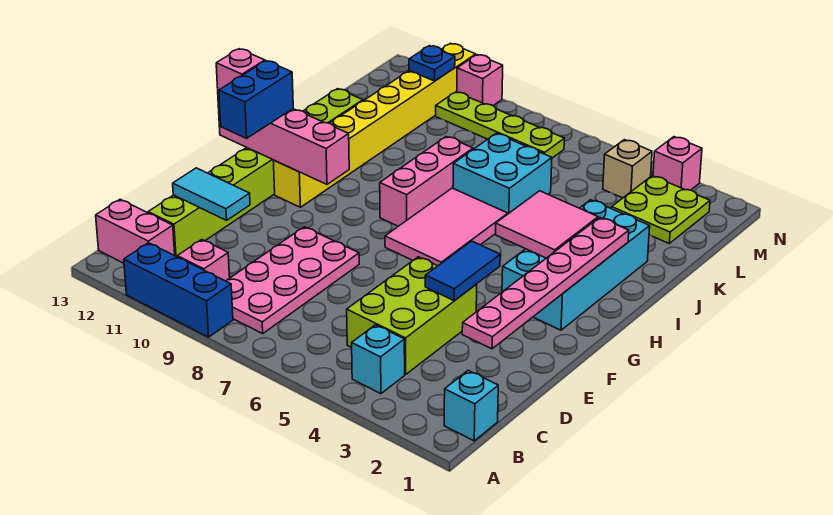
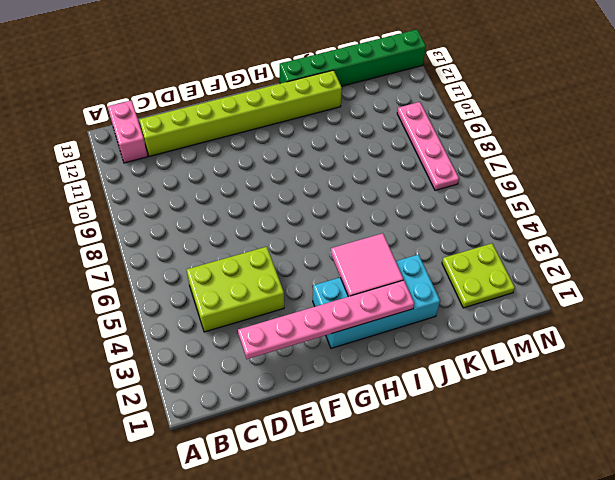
green 1x6 brick [280,30,426,86] -> none
pink 1x4 plate [397,102,459,190] -> lime 1x4 plate [436,92,564,158]
none -> blue 1x3 brick [124,243,233,337]
none -> cyan 1x1 brick [444,370,498,441]
none -> cyan 1x1 brick [352,325,405,394]

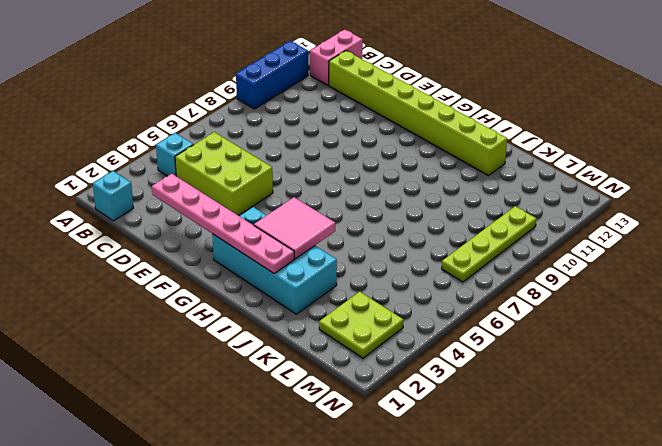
none -> pink 2x4 plate [226,227,359,334]
none -> pink 1x1 brick [177,239,230,281]
none -> pink 2x3 tile [385,188,508,266]

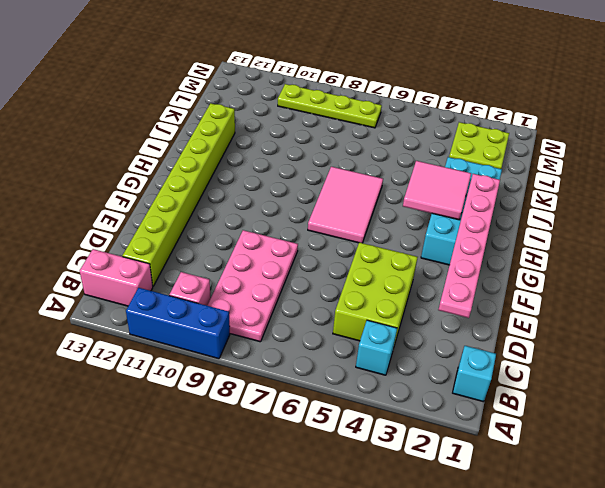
none -> yellow 1x8 brick [273,43,476,207]
none -> pink 1x3 brick [380,136,473,226]
none -> cyan 2x2 brick [453,133,552,214]

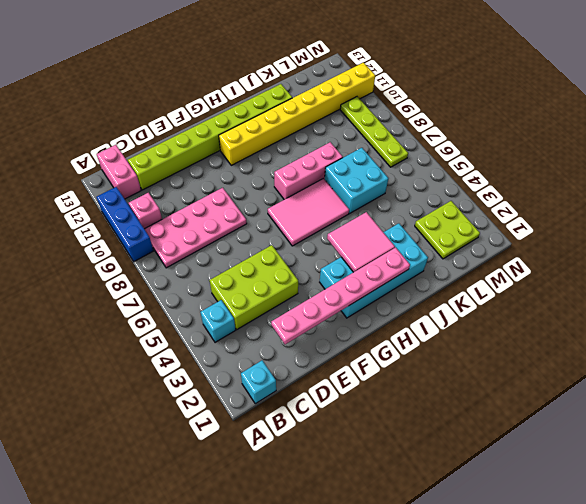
none -> tan 1x1 brick [603,140,652,198]
none -> pink 1x1 brick [653,137,702,190]
none -> pink 1x1 brick [457,55,503,105]

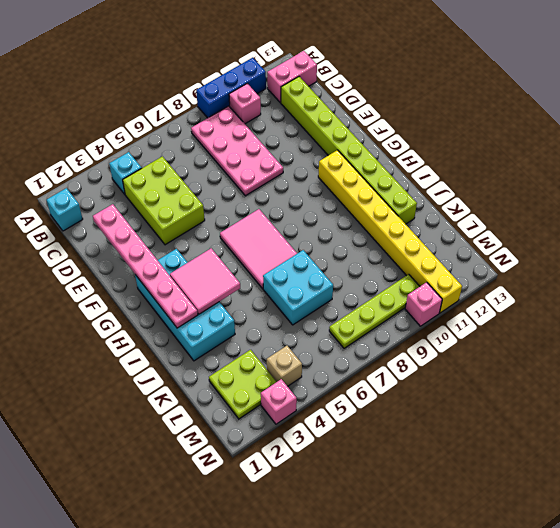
none -> pink 1x3 brick [380,136,473,226]
none -> cyan 1x2 tile [173,168,250,220]
none -> blue 1x2 tile [425,241,500,301]

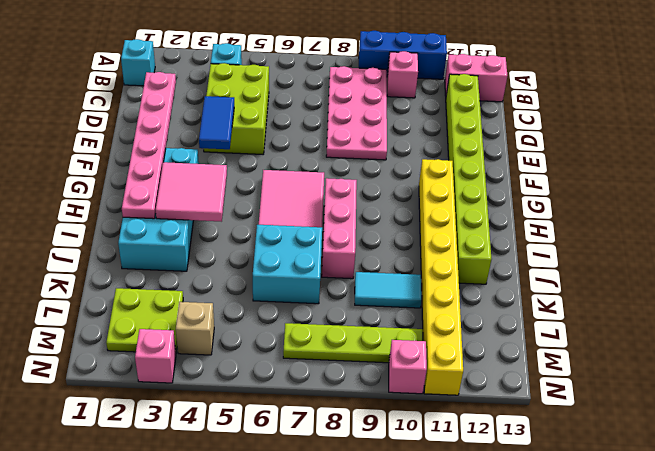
cyan 1x2 tile [355,272,422,308] -> cyan 1x2 tile moved to [173,168,250,220]
none -> pink 1x4 brick [218,99,349,184]
none -> blue 1x1 plate [409,46,455,81]
none -> blue 1x2 brick [219,61,293,138]

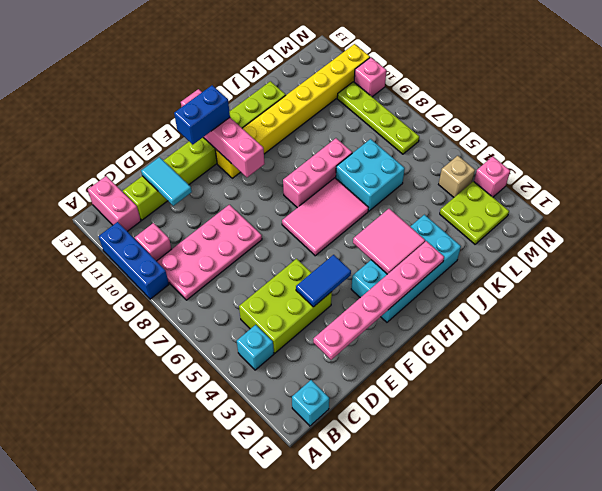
none -> blue 1x1 plate [409,46,455,81]
none -> pink 1x1 brick [216,49,265,99]

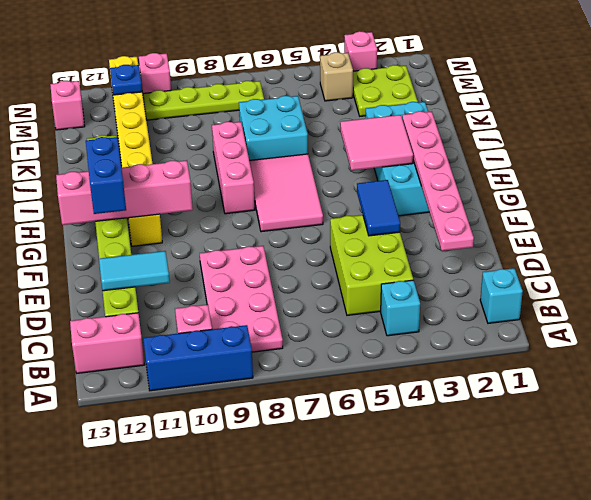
pink 1x1 brick [50,81,85,130] -> pink 1x1 brick moved to [216,49,265,99]

